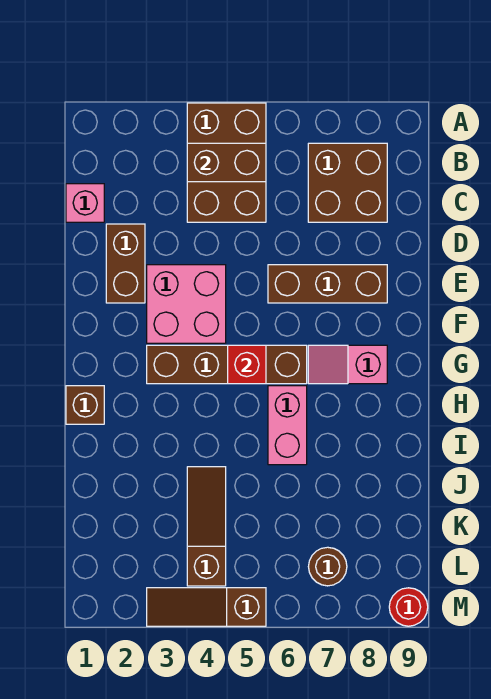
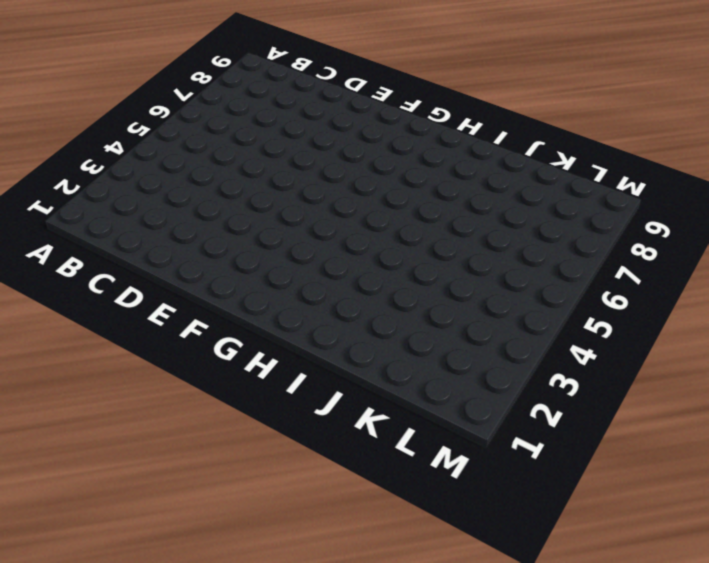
none -> brown 2x3 brick [187,103,266,222]
none -> brown 2x2 brick [308,143,387,222]
none -> pink 1x1 brick [66,184,104,222]

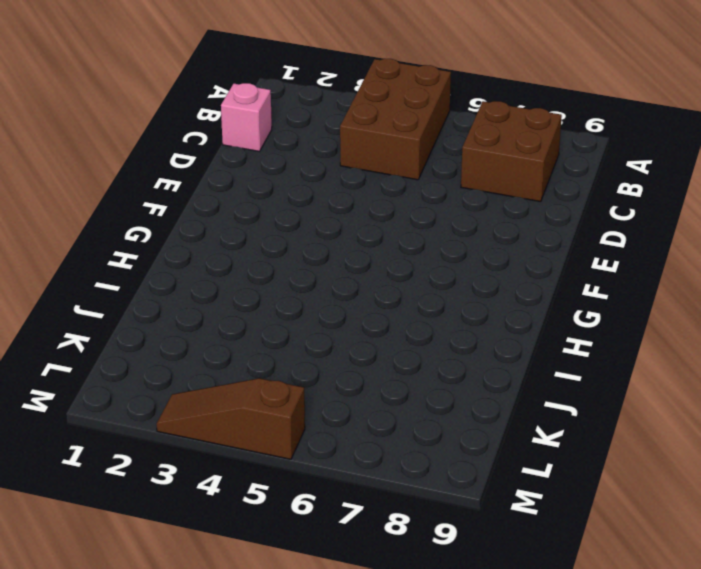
none -> brown 1x2 brick [106,224,145,303]
none -> pink 2x2 brick [147,265,226,343]
none -> brown 1x3 brick [268,265,387,303]

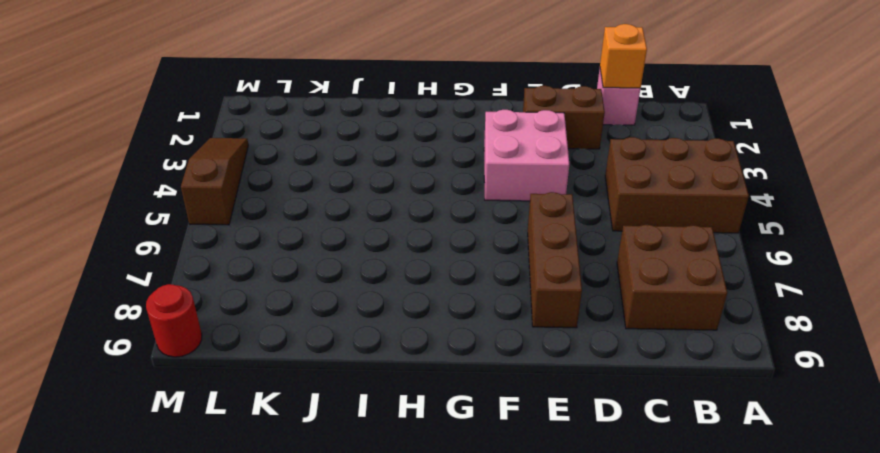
orange 1x1 brick [600,24,647,88] -> none
none -> brown 1x4 brick [147,345,307,384]
none -> pink 1x2 slope [308,345,387,384]
none -> brown 1x1 brick [66,386,104,424]

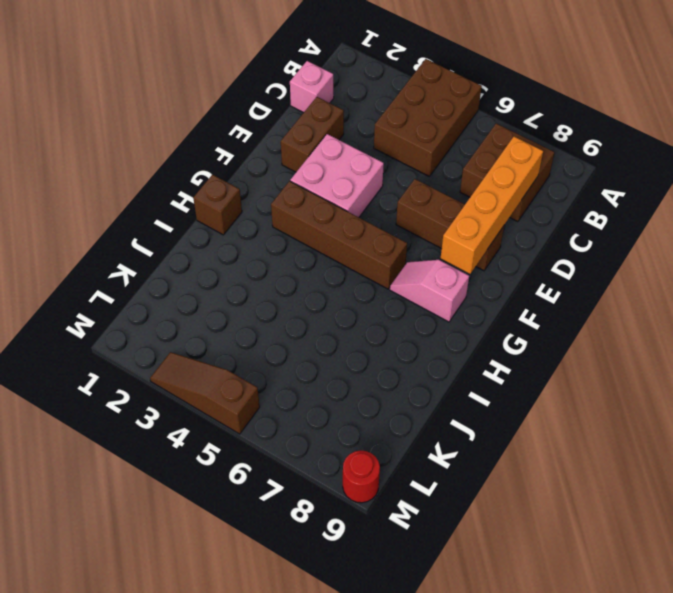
orange 1x4 brick [441,137,543,274] -> none
none -> pink 1x2 brick [268,386,307,465]
none -> brown 1x3 slope [187,467,226,586]
none -> brown 1x1 round brick [308,547,347,586]

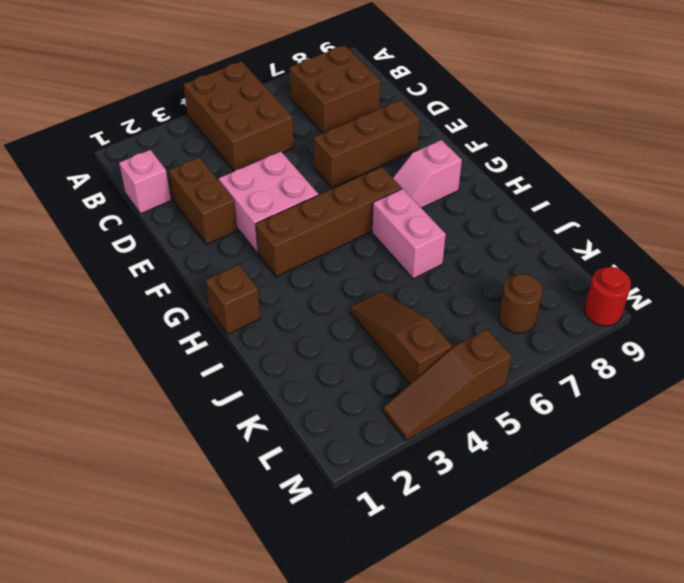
none -> brown 1x2 brick [187,143,266,182]
none -> red 1x1 brick [228,345,266,384]

